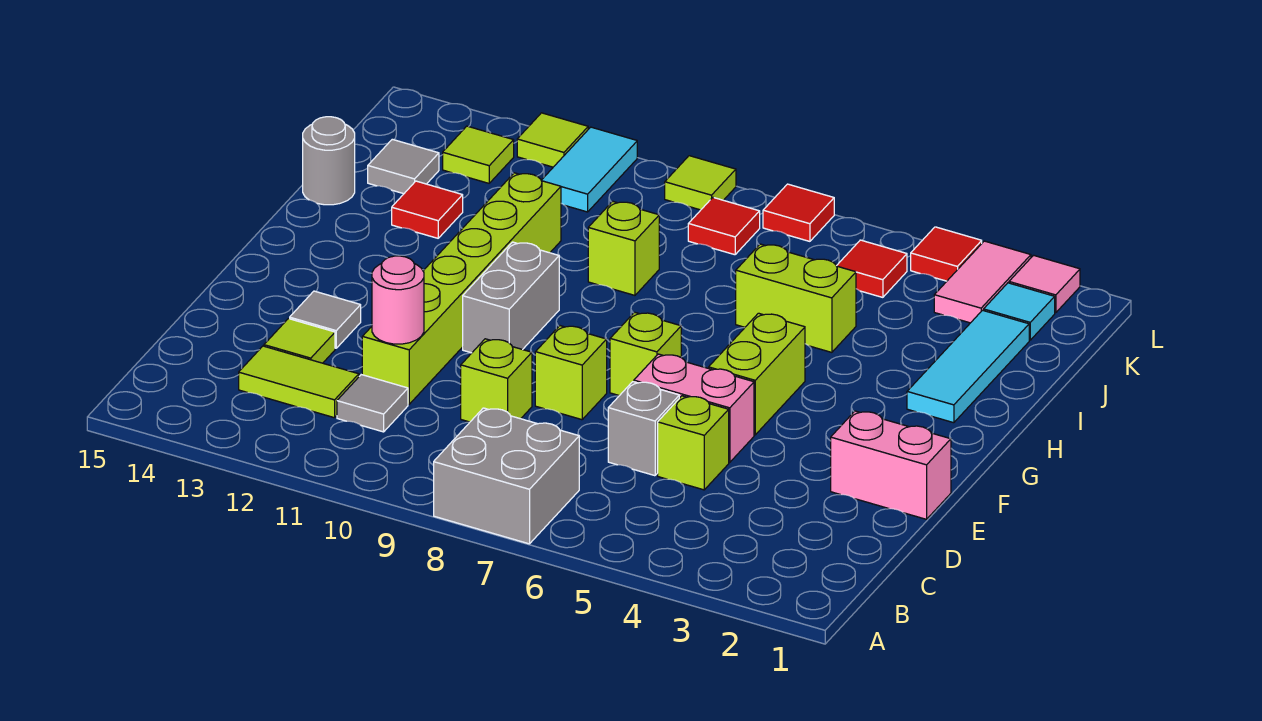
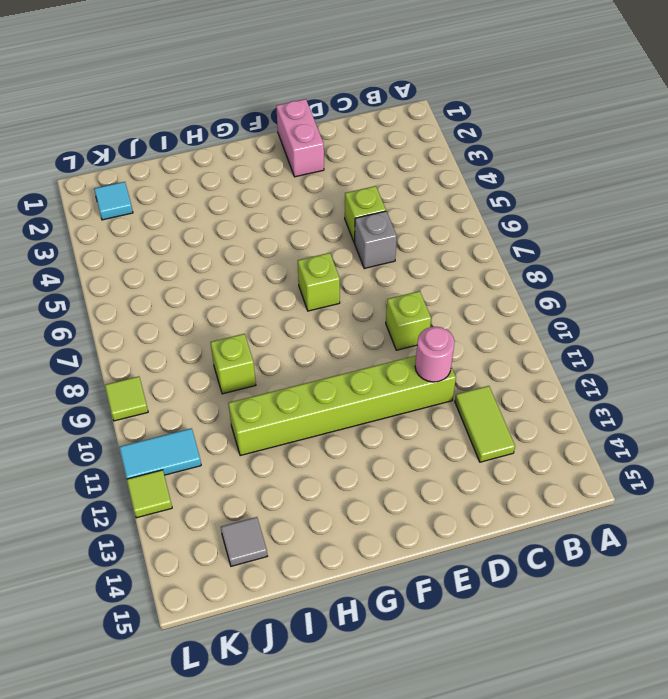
none -> grey 2x2 brick [434,408,579,544]
none -> grey 1x1 tile [337,375,408,432]
none -> lime 1x1 tile [264,319,335,363]
none -> pink 1x2 brick [634,354,754,462]

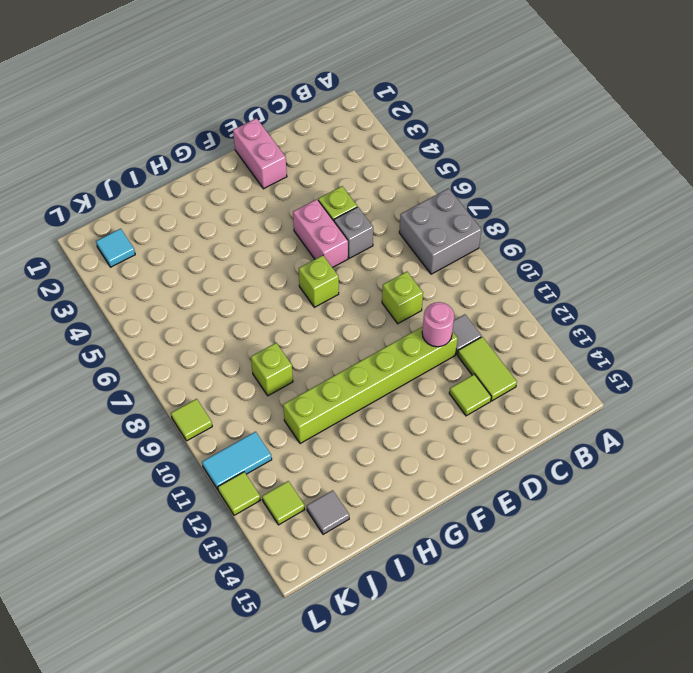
none -> lime 1x1 brick [535,326,607,420]
none -> grey 1x1 tile [290,291,361,348]
none -> lime 1x2 brick [709,313,805,435]
none -> grey 1x2 brick [463,242,559,353]

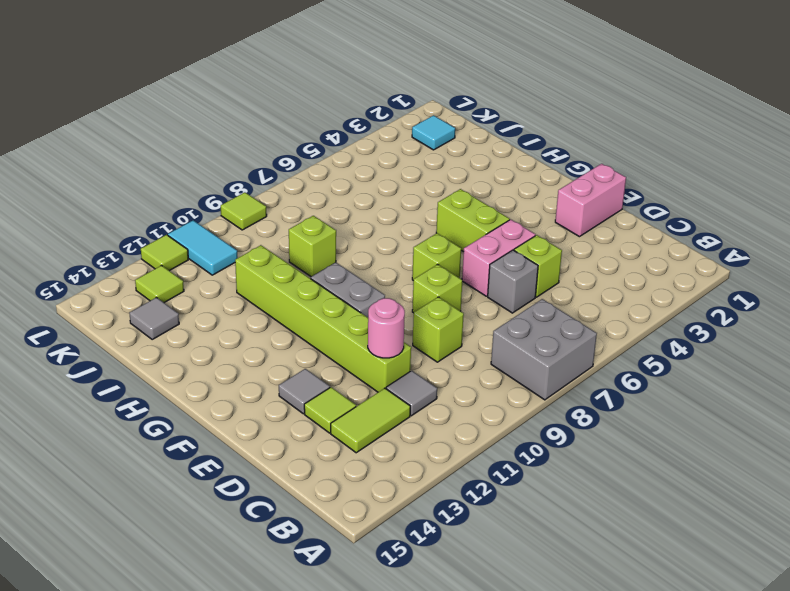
none -> cyan 1x3 tile [907,310,1029,423]
none -> lime 1x2 brick [736,244,856,352]
none -> red 1x1 tile [392,181,463,238]
none -> grey 1x1 round brick [303,117,355,205]

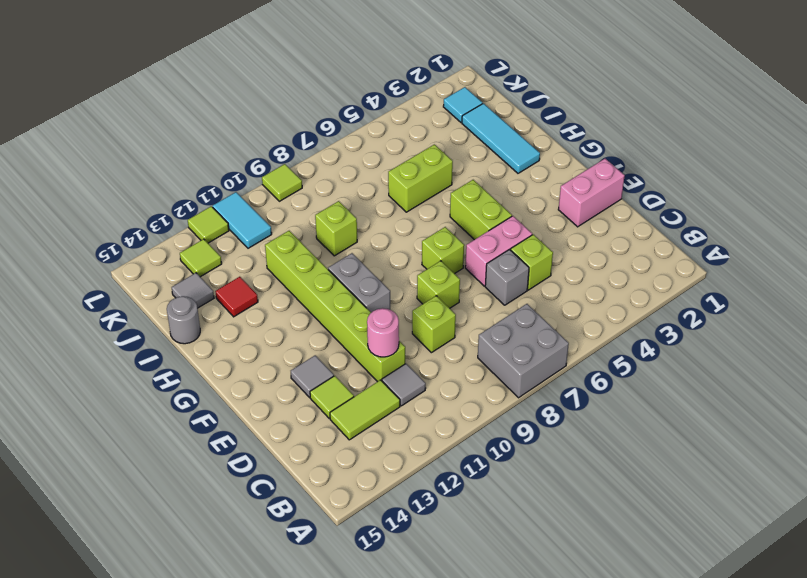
none -> pink 1x2 tile [934,241,1031,323]
none -> red 1x1 tile [837,240,907,297]
none -> red 1x1 tile [688,198,760,255]
none -> pink 1x1 tile [1009,255,1080,313]

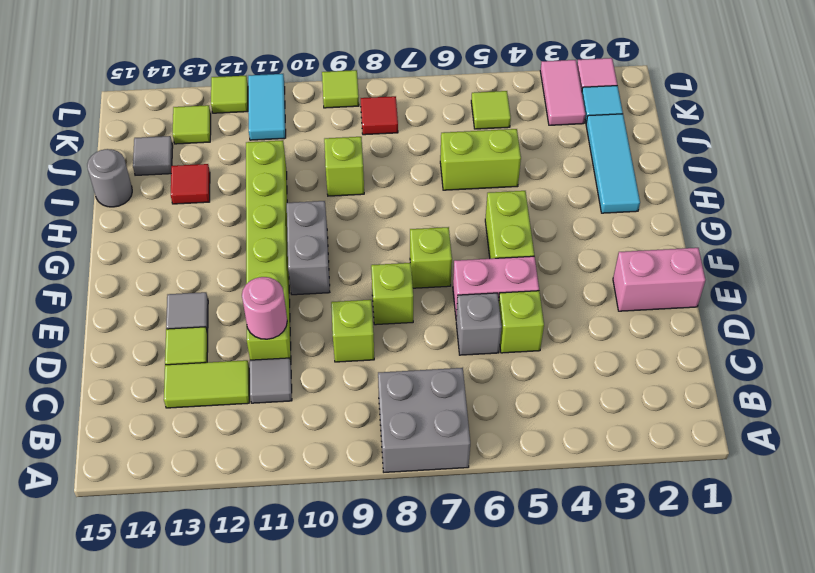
lime 1x1 tile [471,91,511,129] -> red 1x1 tile [837,240,907,297]
none -> red 1x1 tile [911,227,982,281]
none -> red 1x1 tile [763,184,834,241]

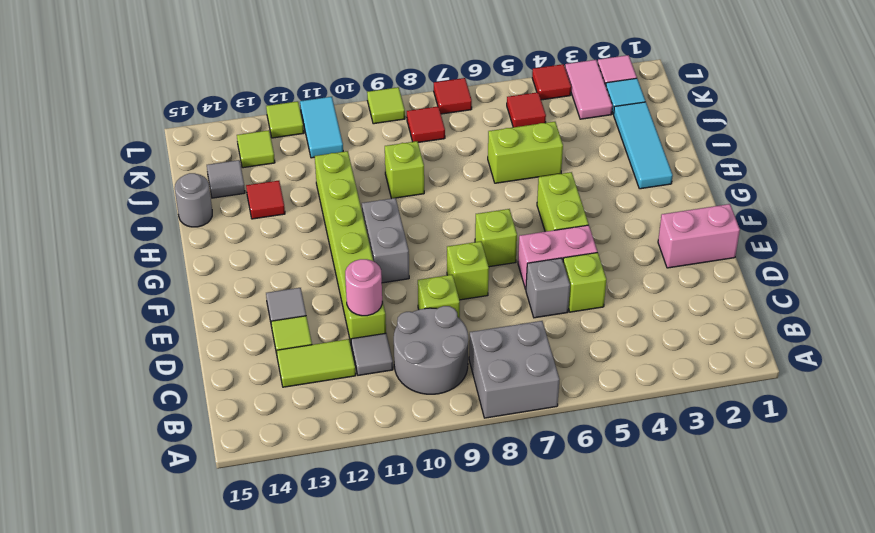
grey 2x2 round brick [394,306,468,394] -> none

